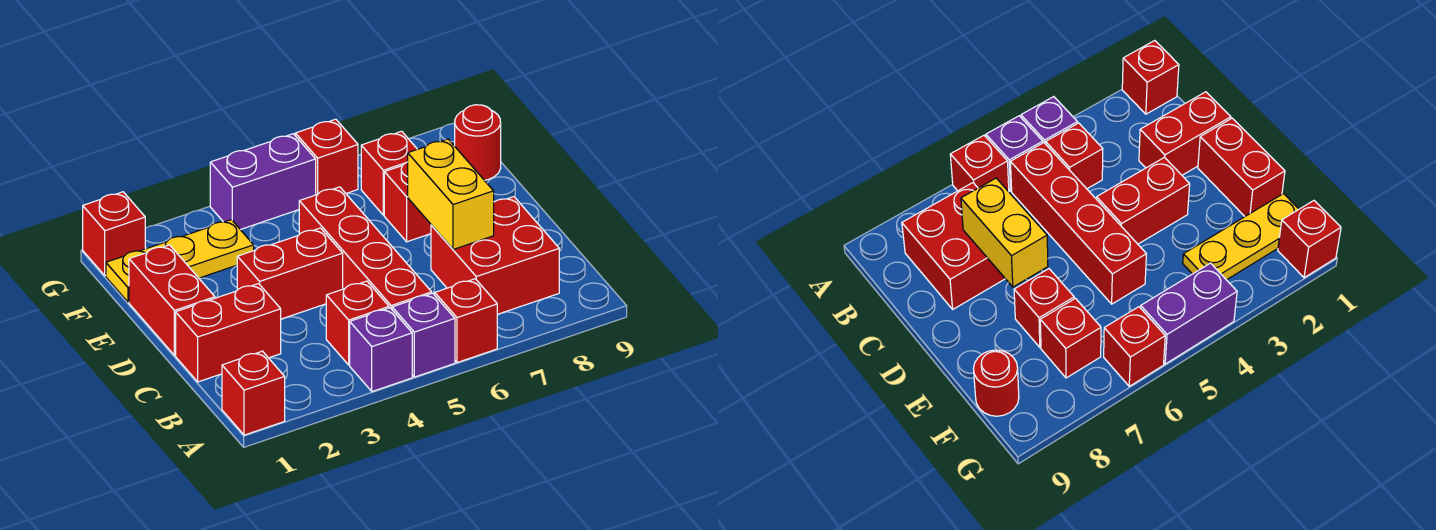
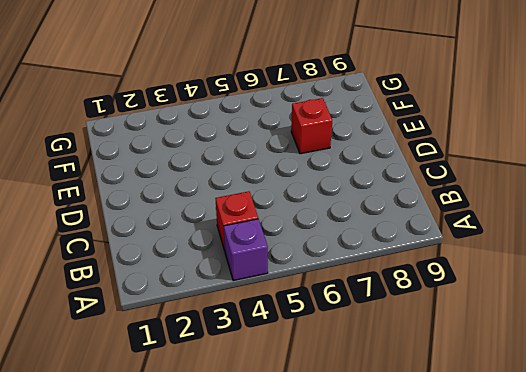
none -> red 1x1 brick [222,351,285,435]
none -> purple 1x1 brick [392,293,455,377]
none -> red 1x1 brick [435,279,497,363]

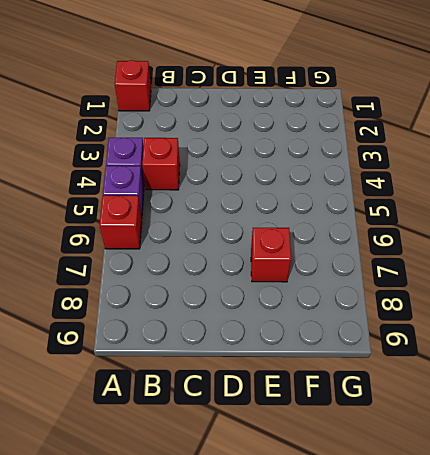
none -> red 1x4 brick [299,187,432,309]
none -> red 2x2 brick [431,197,559,314]
none -> red 1x2 brick [176,284,281,382]

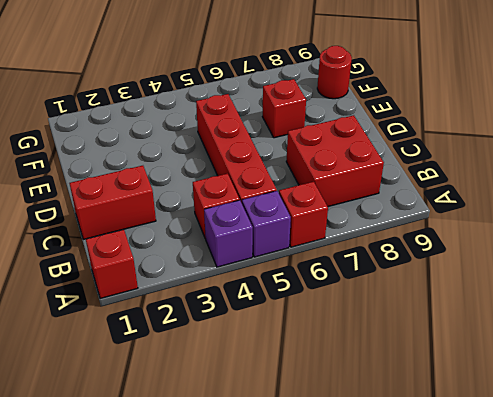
none -> red 1x2 brick [129,245,215,355]
none -> red 1x2 brick [237,228,343,319]
none -> yellow 1x3 plate [106,220,254,302]

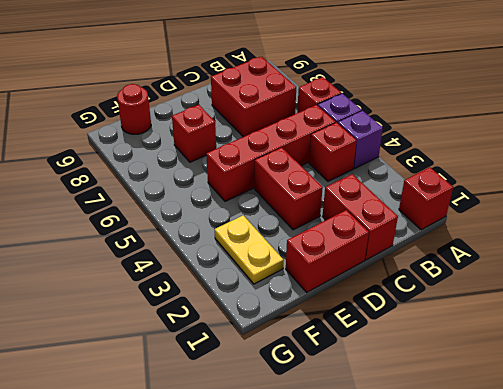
yellow 1x2 plate [214,215,284,284] -> yellow 1x3 plate [106,220,254,302]
none -> red 1x1 brick [361,131,417,215]
none -> red 1x1 brick [83,192,145,276]
none -> purple 1x2 brick [210,134,316,230]

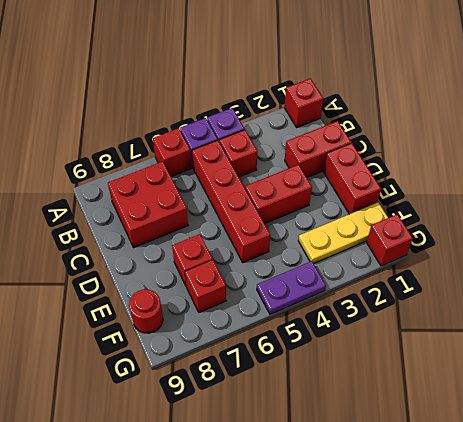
purple 1x2 plate [257,261,326,314] -> purple 1x2 brick [210,134,316,230]
none -> red 1x1 brick [295,119,358,195]
none -> yellow 1x2 brick [408,139,494,249]

